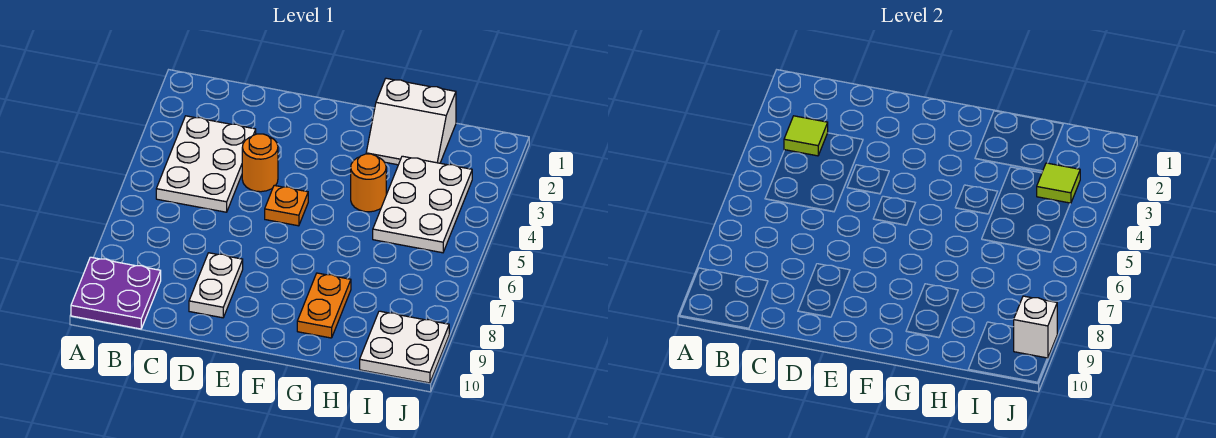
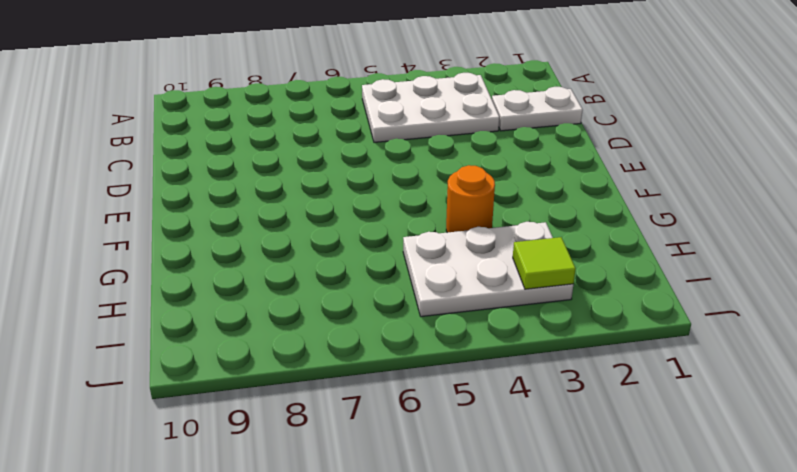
white 1x2 plate [492,87,583,131] -> white 1x2 plate moved to [189,253,243,318]
none -> purple 2x2 plate [71,257,161,329]
none -> orange 1x1 round brick [242,134,278,192]
none -> orange 1x1 plate [265,185,308,226]

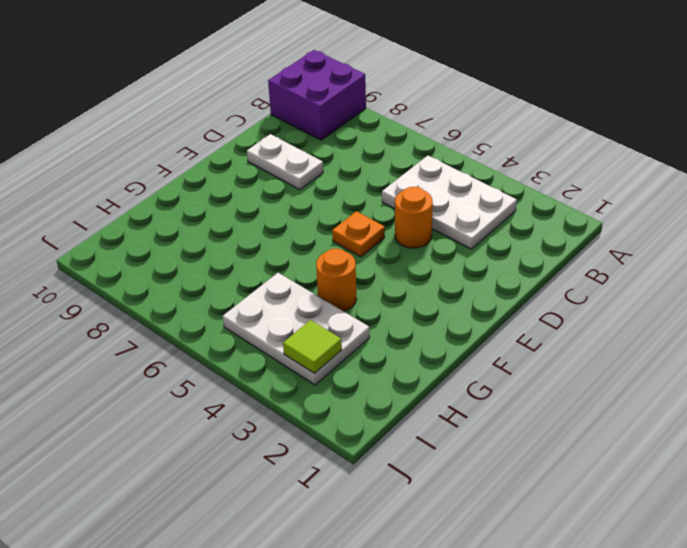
purple 2x2 brick [268,50,366,140] -> purple 2x2 plate [71,257,161,329]
none -> white 2x2 slope [366,78,456,165]
none -> orange 1x2 plate [297,273,351,338]
none -> white 2x2 plate [360,311,449,383]

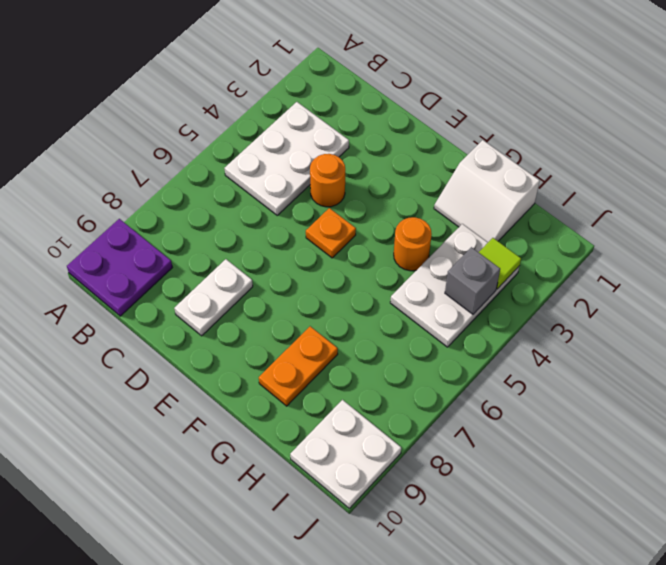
grey 1x1 brick [445,247,500,314] -> none
none -> lime 1x1 tile [784,116,828,156]
none -> white 1x1 brick [1014,296,1057,358]

